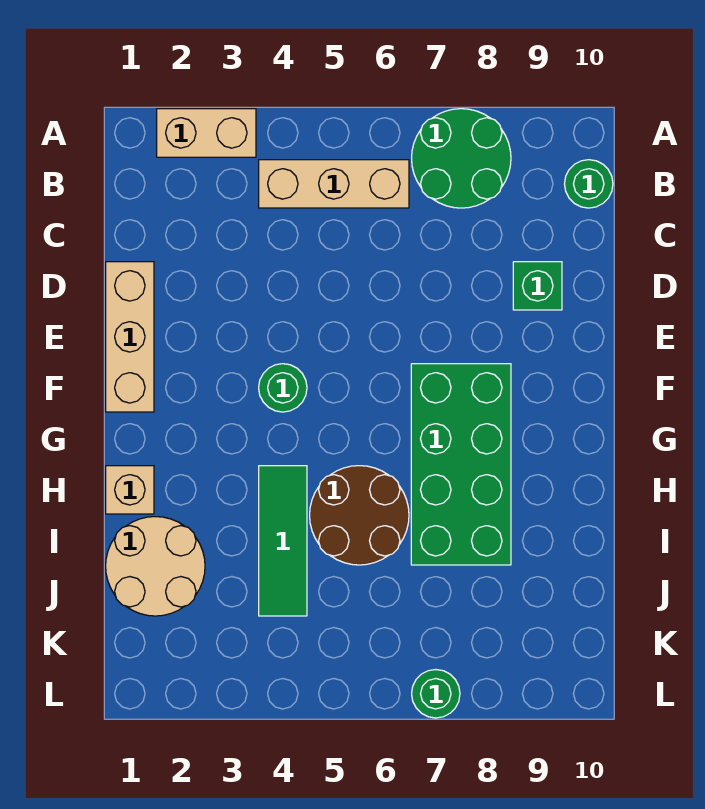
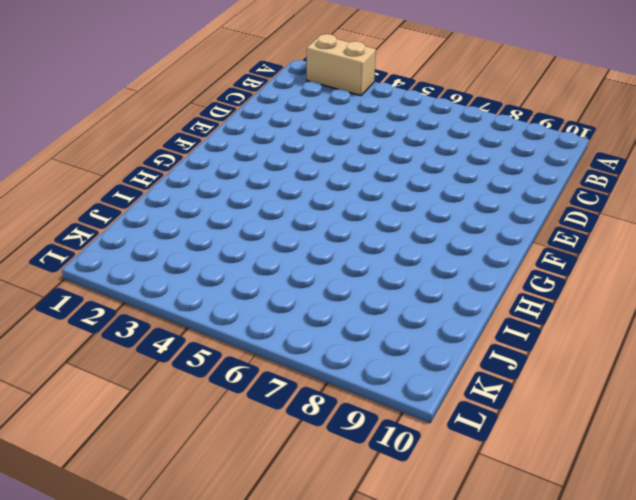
none -> green 2x2 round brick [412,109,511,208]
none -> tan 1x3 brick [259,160,409,208]
none -> green 1x1 round brick [565,160,613,208]

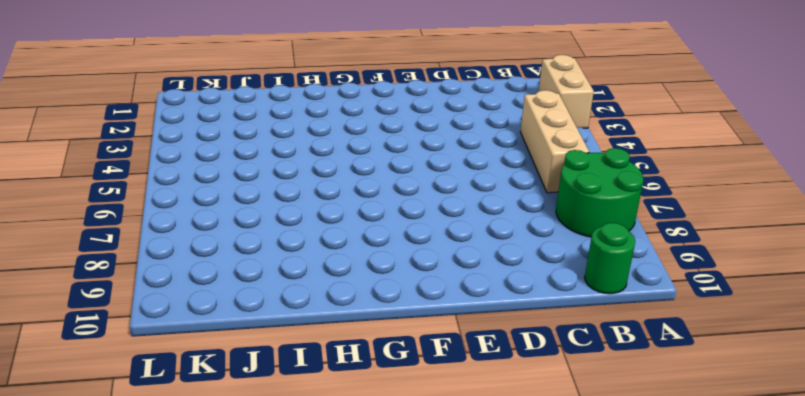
none -> tan 1x3 brick [106,262,154,412]
none -> green 1x1 brick [513,262,562,310]
none -> green 1x1 round brick [259,364,307,412]

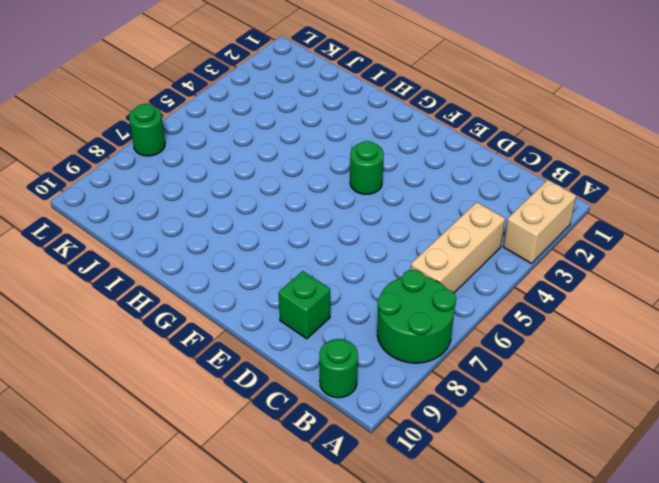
none -> tan 1x3 brick [106,262,154,412]
none -> green 2x4 brick [411,364,511,565]
none -> tan 1x1 brick [106,466,154,514]

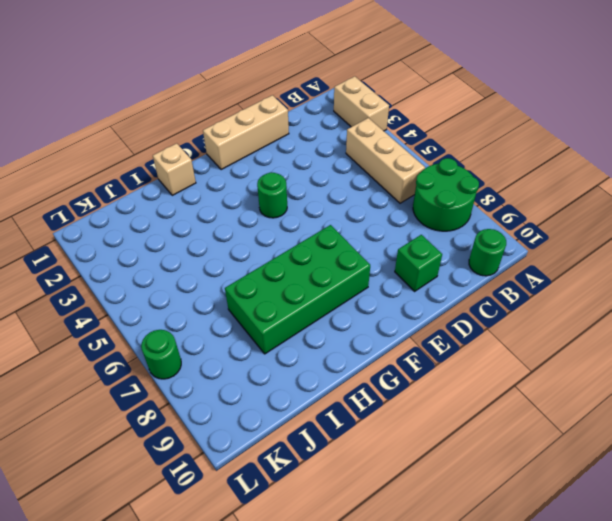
none -> green 1x3 tile [259,466,307,616]
none -> brown 2x2 round brick [310,466,409,565]
none -> tan 2x2 round brick [106,517,205,616]

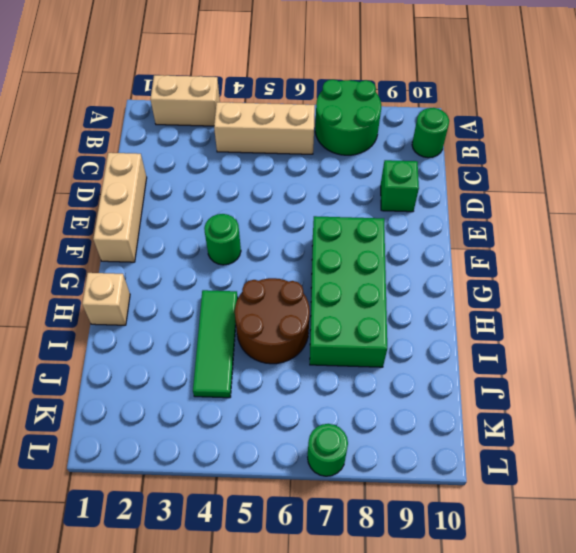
none -> tan 2x2 round brick [106,517,205,616]

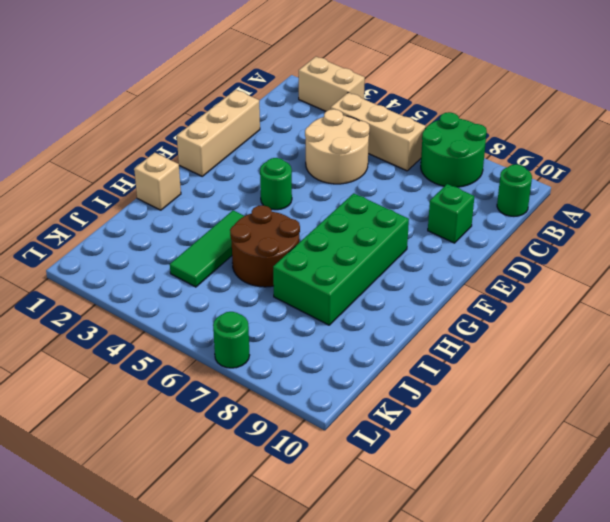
tan 2x2 round brick [305,109,370,184] -> tan 2x2 round brick moved to [106,517,205,616]

